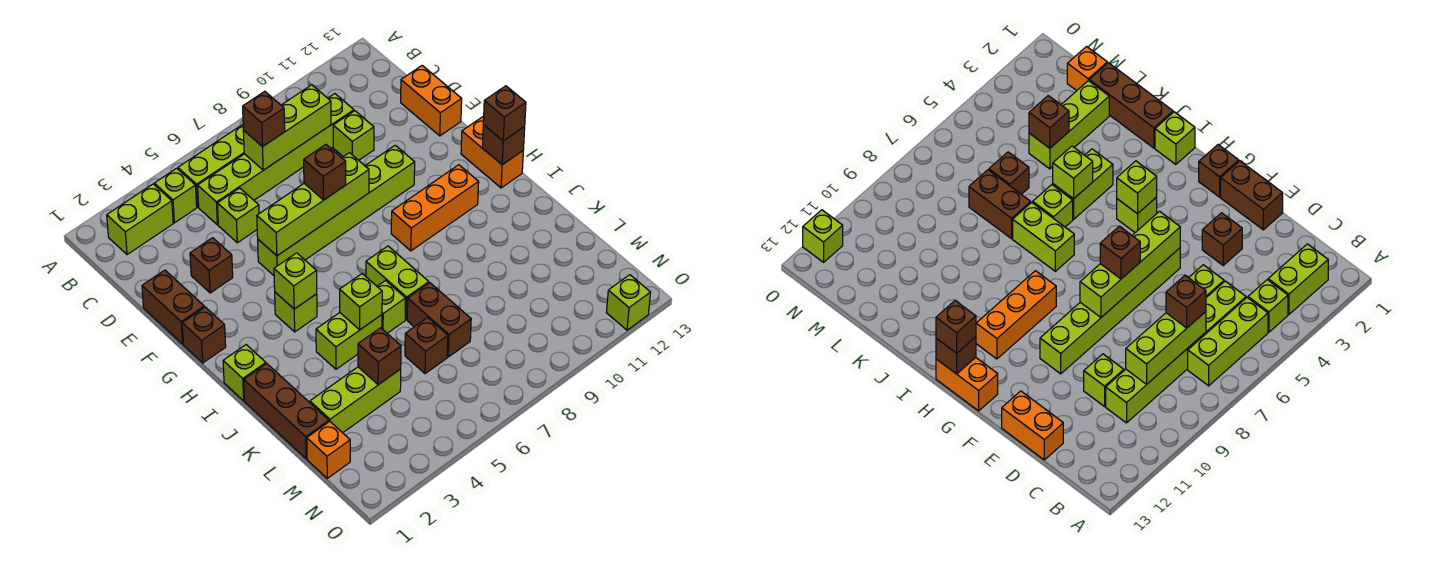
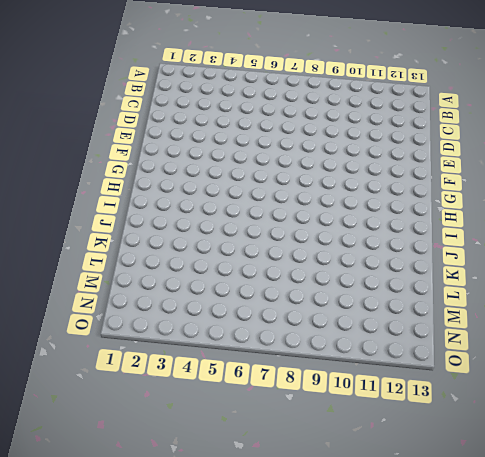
none -> lime 1x2 brick [107,184,173,255]
none -> lime 1x1 brick [154,168,197,223]
none -> lime 1x3 brick [178,125,244,207]
none -> lime 1x6 brick [198,94,354,225]

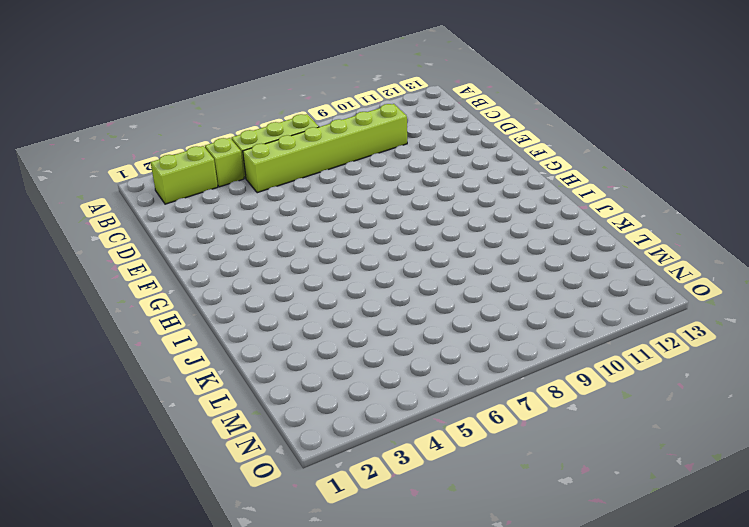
none -> lime 1x1 brick [217,188,259,243]
none -> lime 1x1 brick [333,111,374,160]
none -> orange 1x2 brick [401,66,462,136]
none -> brown 1x2 brick [142,270,204,344]

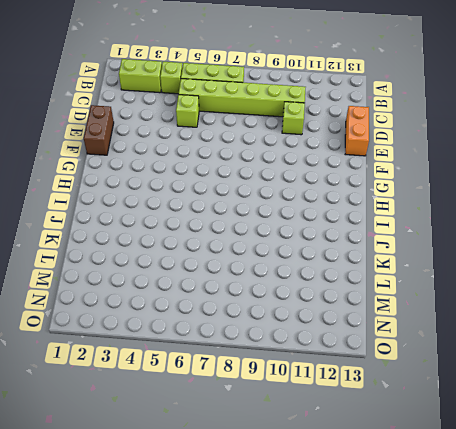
none -> brown 1x1 brick [190,238,233,293]
none -> lime 1x6 brick [258,145,415,275]
none -> brown 1x1 brick [182,307,226,363]
none -> orange 1x2 brick [461,117,523,188]

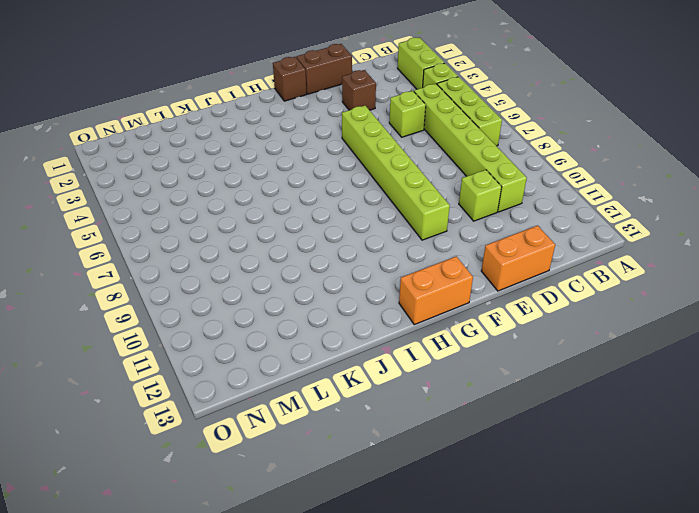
none -> lime 1x1 brick [275,292,317,332]
none -> orange 1x3 brick [391,165,479,251]
none -> lime 1x1 brick [223,345,266,401]
none -> lime 1x2 brick [366,246,429,320]

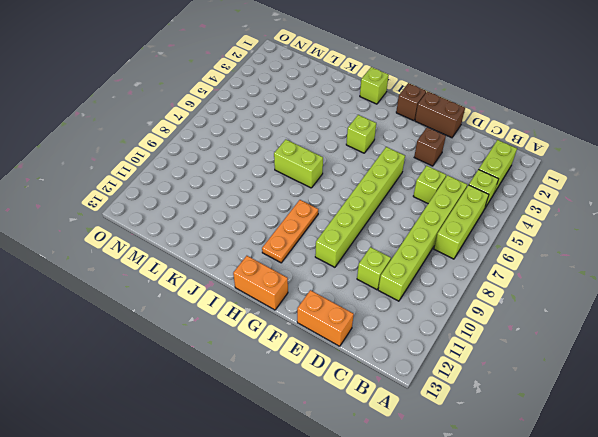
orange 1x3 plate [262,200,318,263] -> orange 1x3 brick [391,165,479,251]
none -> brown 1x3 brick [244,364,329,459]
none -> lime 1x2 brick [316,313,382,369]
none -> lime 1x1 brick [377,281,406,333]
none -> brown 1x2 brick [407,283,471,357]

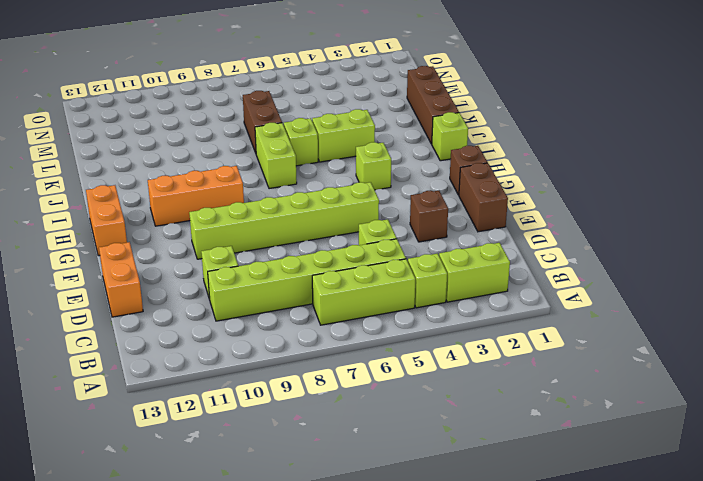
none -> lime 1x3 brick [310,367,401,433]
none -> brown 1x1 brick [405,318,448,374]
none -> orange 1x1 brick [307,421,350,478]
none -> lime 1x1 brick [606,275,651,330]

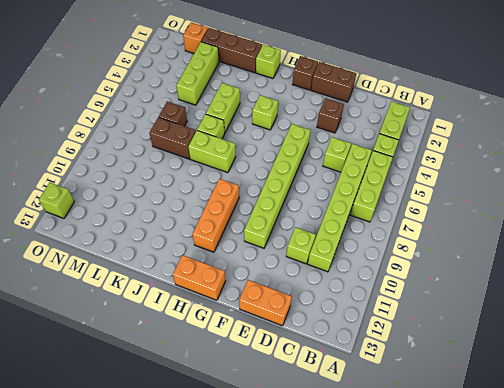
none -> lime 1x3 brick [243,85,331,170]
none -> lime 1x4 brick [257,153,369,256]
none -> lime 1x1 brick [274,253,317,309]
none -> brown 1x1 brick [482,125,525,165]

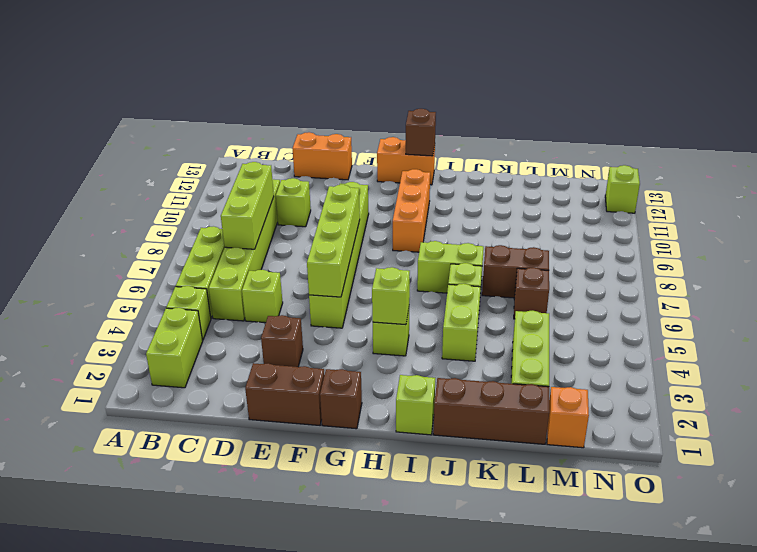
none -> lime 1x1 brick [340,274,382,330]
none -> brown 1x1 brick [358,328,401,385]
none -> brown 1x1 brick [243,91,285,147]
none -> brown 1x1 brick [304,145,346,200]

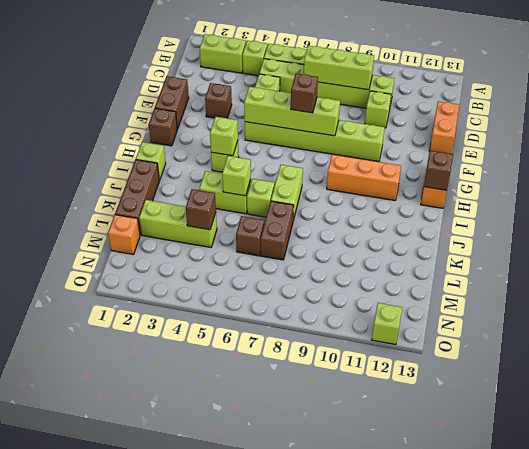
none -> brown 1x1 brick [243,91,285,147]
none -> brown 1x1 brick [483,86,526,141]

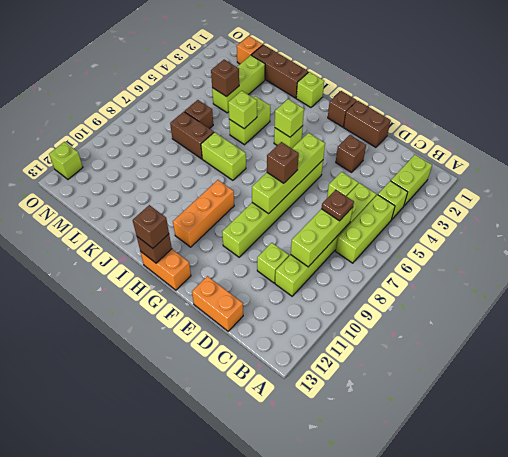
brown 1x1 plate [321,190,354,221] -> brown 1x1 brick [243,91,285,147]
none -> lime 1x1 brick [377,281,406,333]

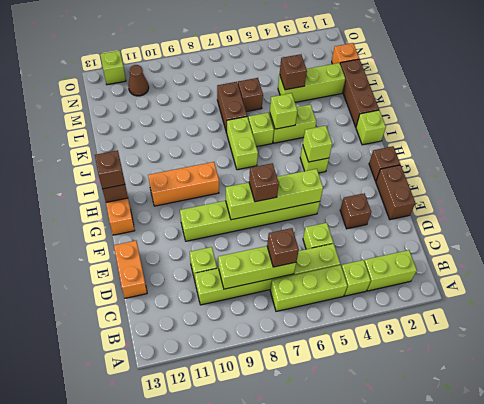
brown 1x1 cone [128,65,149,96] -> none

